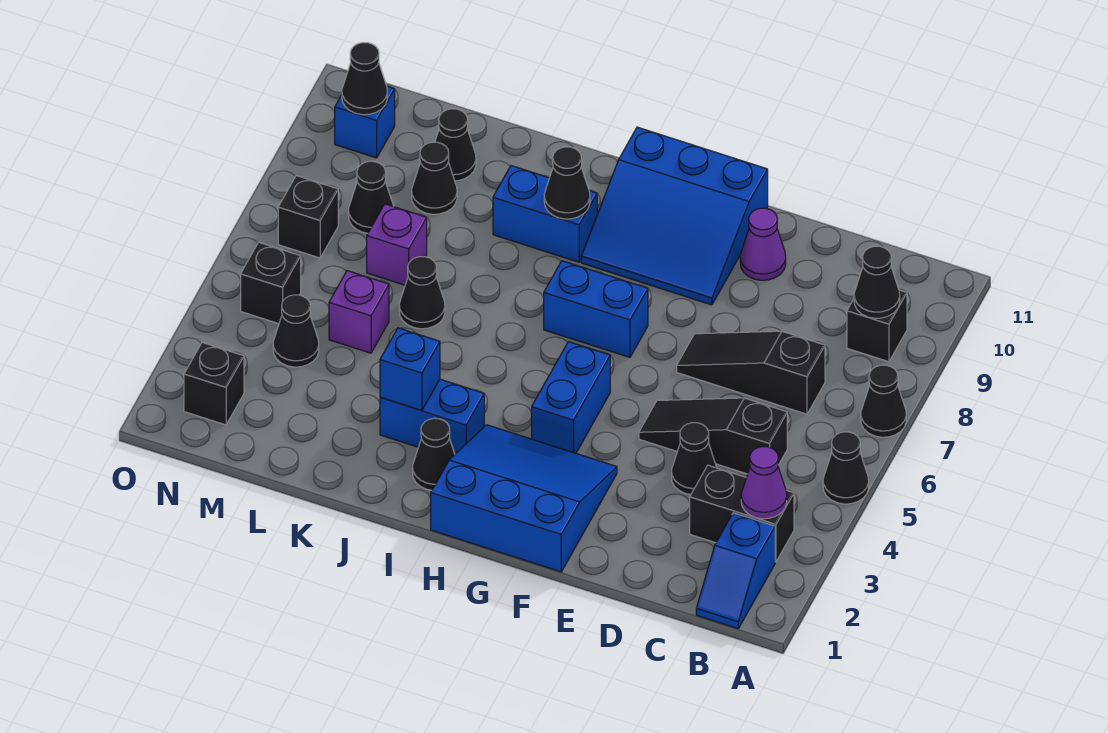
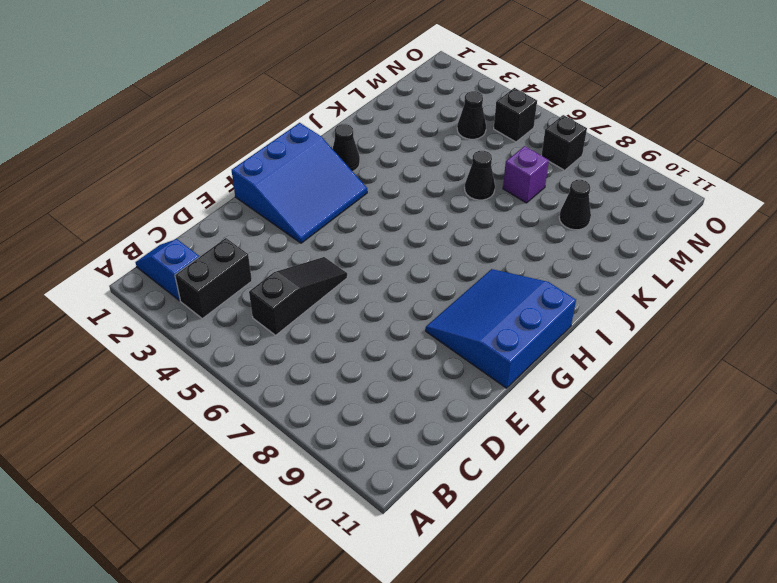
none -> black 1x1 cone [823,432,869,504]
none -> black 1x1 cone [861,365,906,437]
none -> black 1x1 brick [847,290,907,362]
none -> black 1x3 slope [677,331,825,414]

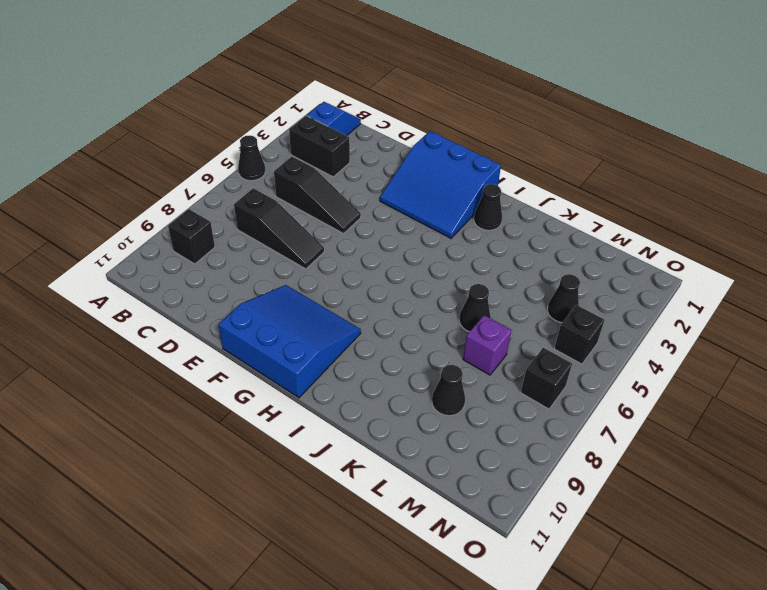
none -> black 1x1 cone [861,365,906,437]
none -> black 1x1 cone [672,423,717,495]
none -> purple 1x1 cone [740,208,786,280]
none -> blue 1x2 brick [532,342,610,453]

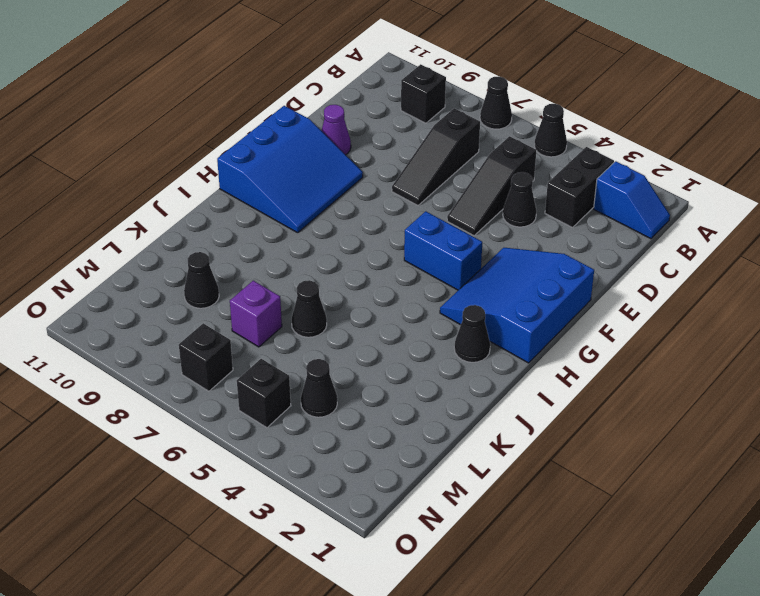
none -> blue 1x2 brick [544,261,648,357]
none -> blue 1x2 brick [380,379,484,454]
none -> blue 1x2 brick [493,166,597,262]
none -> purple 1x1 brick [329,271,389,353]

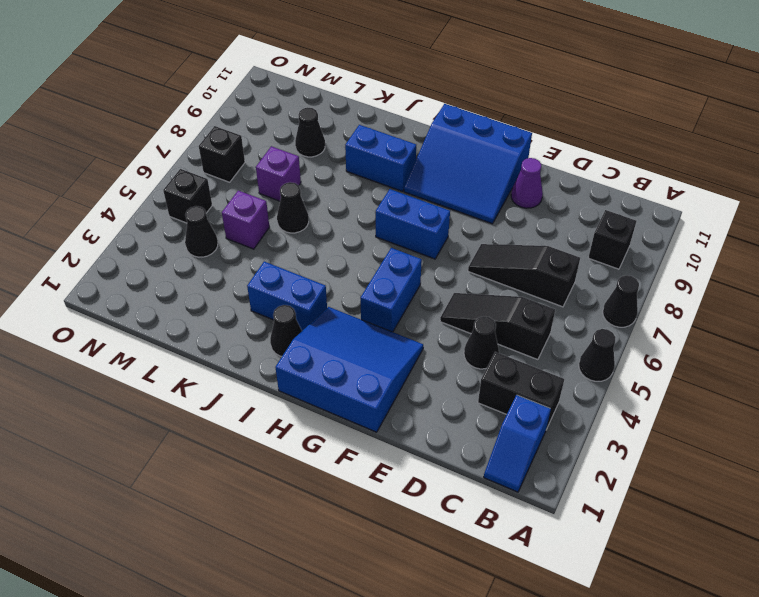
none -> black 1x1 cone [435,109,476,181]
none -> black 1x1 cone [348,161,394,233]
none -> black 1x1 brick [184,342,244,425]
none -> blue 1x1 brick [335,86,395,158]

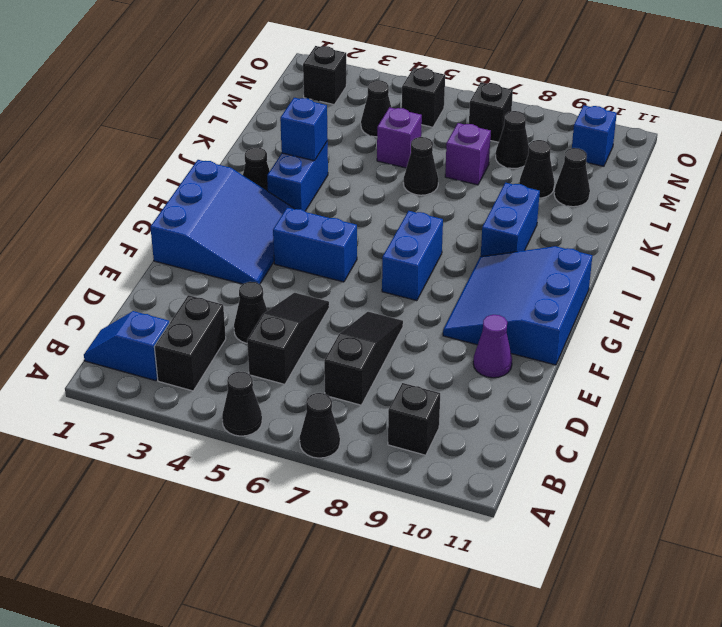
none -> purple 1x1 cone [741,447,787,519]
none -> black 1x1 cone [854,246,900,318]
none -> black 1x1 cone [544,147,590,219]
none -> black 1x1 cone [342,43,387,115]

